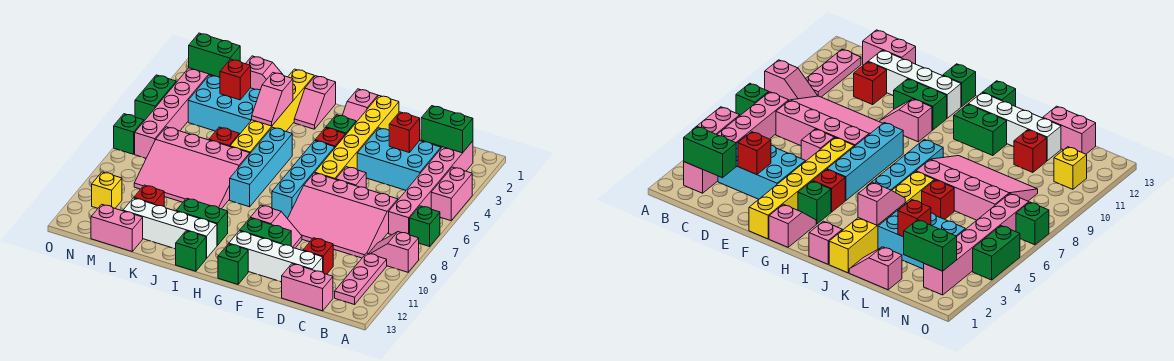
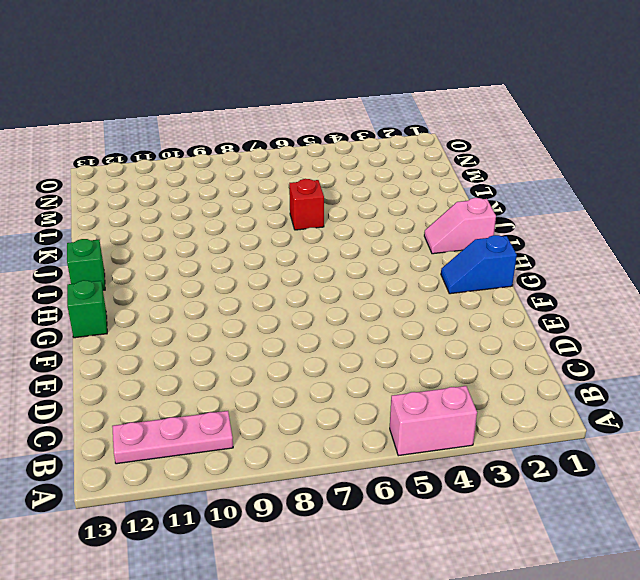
blue 1x2 slope [441,235,517,294] -> pink 1x2 slope [342,89,378,122]
none -> green 1x1 brick [410,206,440,246]
none -> pink 1x2 slope [369,232,419,272]
none -> pink 1x6 brick [389,141,473,235]
none -> cyan 2x3 brick [357,128,441,190]

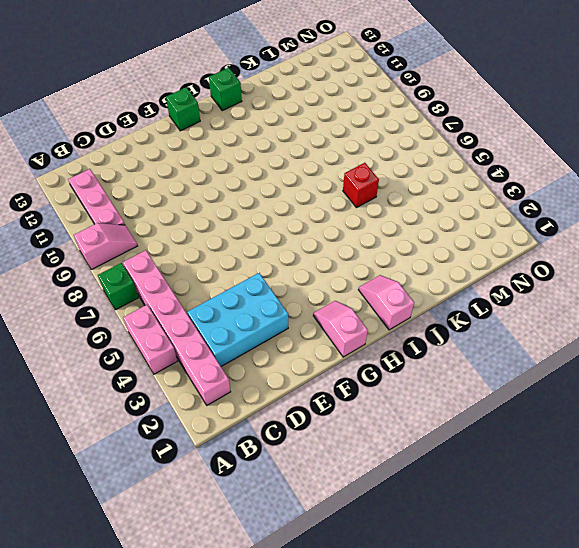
none -> pink 3x4 slope [288,173,398,258]
none -> pink 1x2 brick [282,264,333,311]
none -> red 1x1 brick [303,238,333,274]
none -> white 1x4 brick [229,231,323,282]

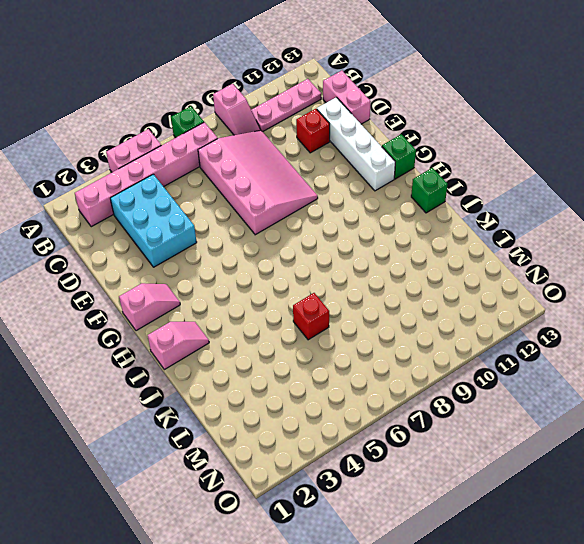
none -> pink 1x1 brick [336,167,366,188]
none -> yellow 1x6 brick [315,96,399,180]
none -> pink 1x2 slope [250,205,302,248]
none -> green 1x2 brick [240,218,291,246]

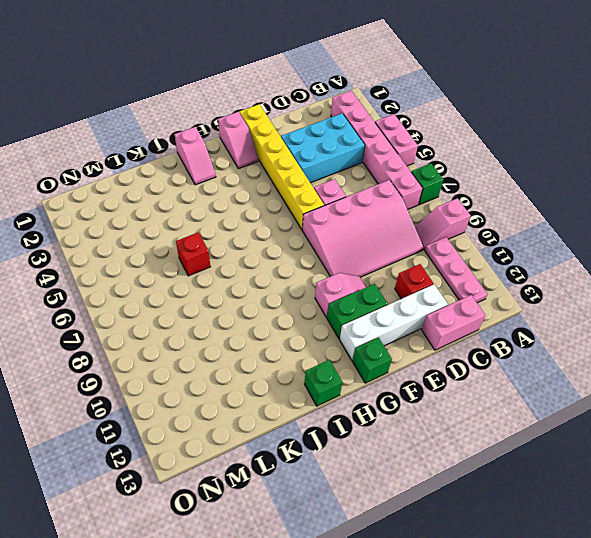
none -> green 1x1 brick [326,115,356,134]
none -> red 1x1 brick [315,128,346,147]
none -> cyan 1x4 brick [272,141,335,219]
none -> cyan 1x4 brick [230,127,292,207]

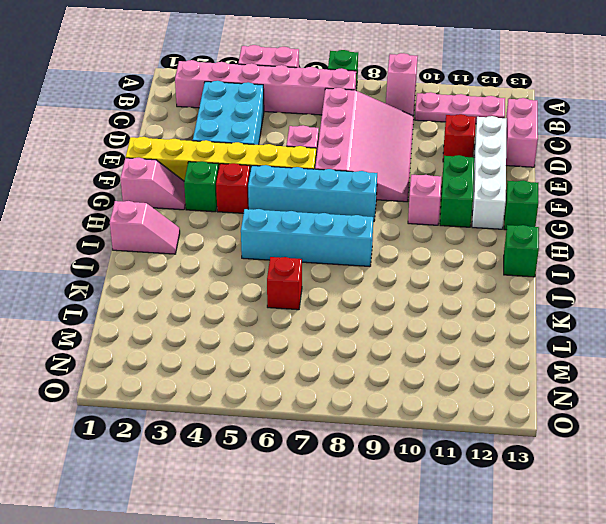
none -> green 1x2 brick [176,198,228,245]
none -> white 1x4 brick [123,198,217,258]
none -> yellow 1x6 brick [230,69,314,153]
none -> pink 3x4 slope [134,127,250,209]

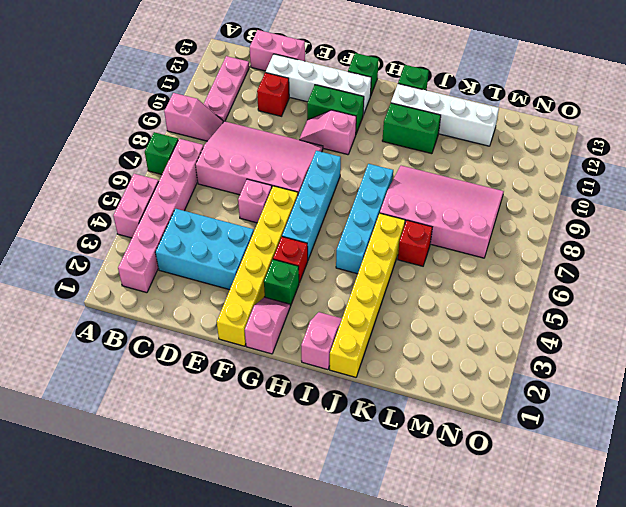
none -> pink 1x2 slope [246,56,283,90]
none -> cyan 2x3 brick [188,75,260,135]
none -> red 1x1 brick [134,185,164,206]
none -> pink 1x2 brick [91,204,143,251]

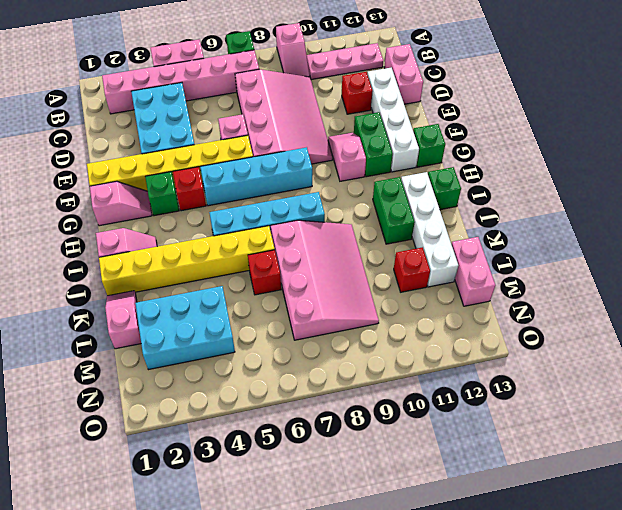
cyan 2x3 brick [135,286,235,370] -> cyan 2x3 brick turned to [188,75,260,135]
none -> pink 1x6 brick [135,68,214,158]
none -> yellow 1x1 brick [92,172,122,208]
none -> green 1x2 brick [135,75,176,121]
none -> green 1x1 brick [114,114,144,154]

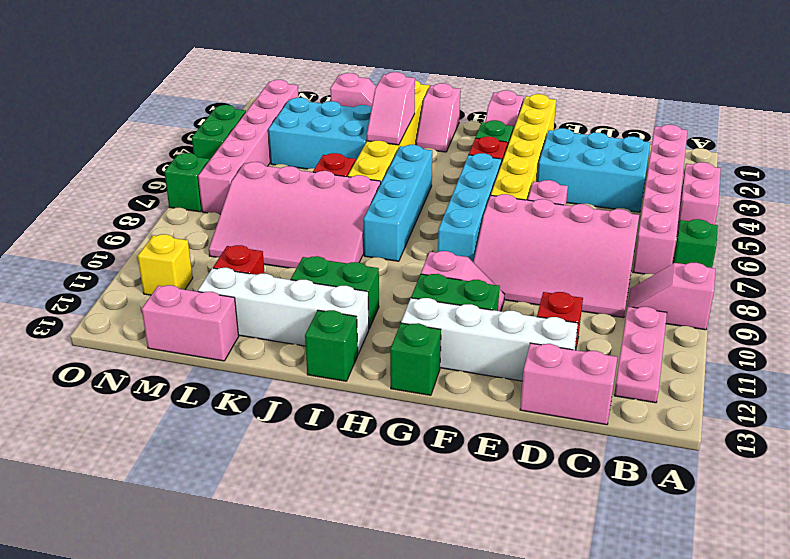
none -> green 1x2 brick [421,106,473,153]
none -> red 1x1 brick [389,112,420,152]
none -> red 1x1 brick [220,59,251,100]
none -> green 1x2 brick [189,33,240,77]

